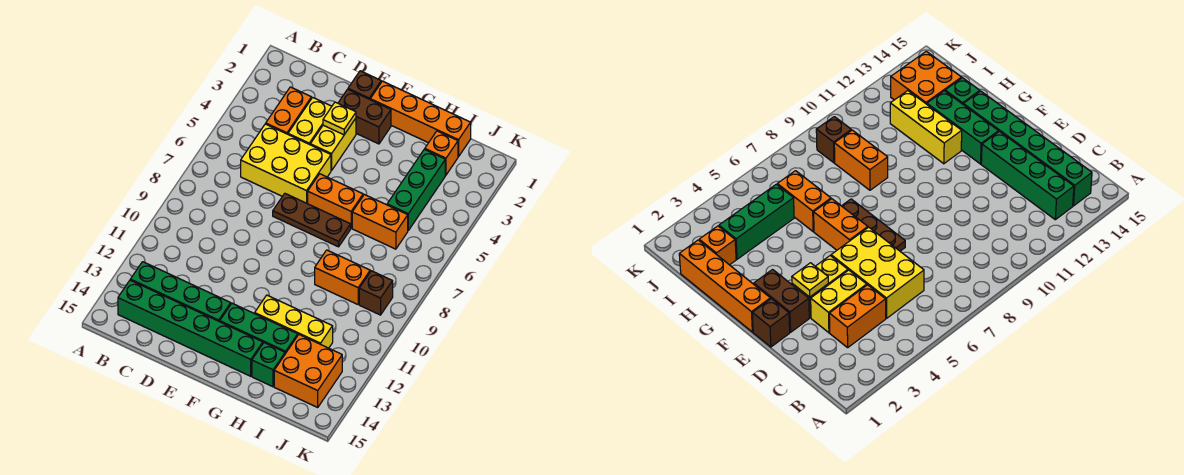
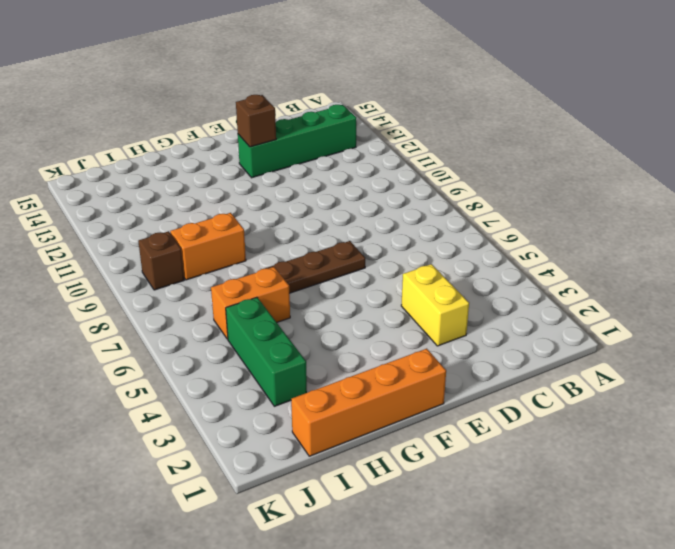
brown 1x1 brick [236,95,276,147] -> brown 1x1 brick moved to [348,71,381,99]
none -> green 1x6 brick [118,280,263,376]
none -> orange 1x2 brick [266,87,311,134]
none -> yellow 2x3 brick [241,124,331,204]

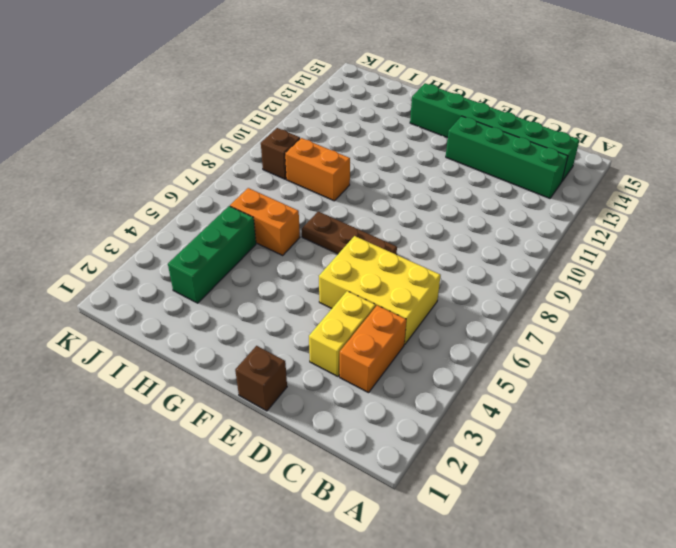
none -> brown 1x2 brick [338,89,391,144]
none -> yellow 1x2 brick [310,118,356,171]
none -> orange 1x4 brick [370,81,471,157]

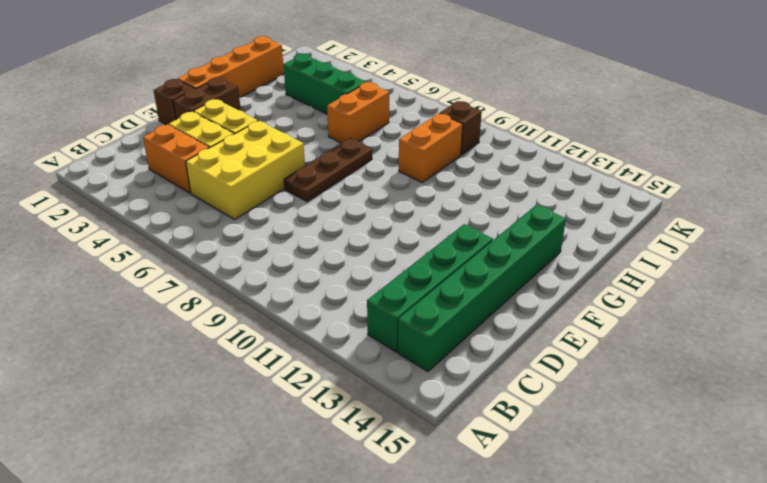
none -> orange 1x2 brick [308,174,363,228]
none -> green 1x3 brick [220,303,298,354]
none -> yellow 1x3 brick [255,295,333,348]

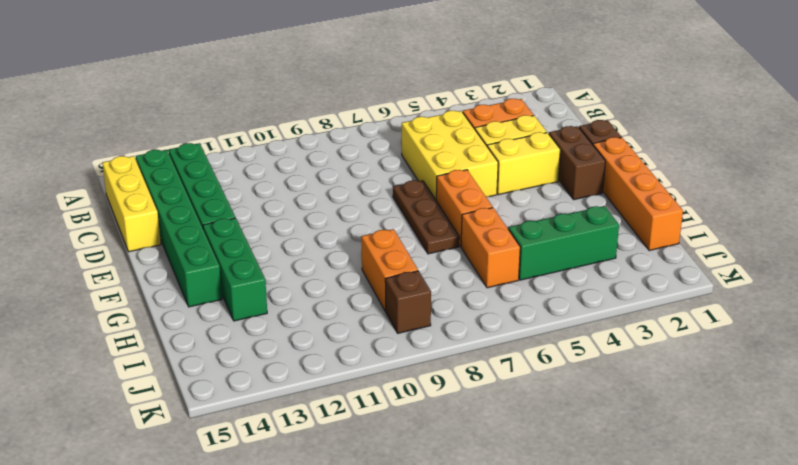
yellow 1x3 brick [102,156,161,252] -> yellow 1x3 brick moved to [255,295,333,348]
none -> green 1x1 brick [252,343,285,387]
none -> orange 1x1 brick [425,131,458,175]
none -> orange 2x2 brick [274,335,342,407]

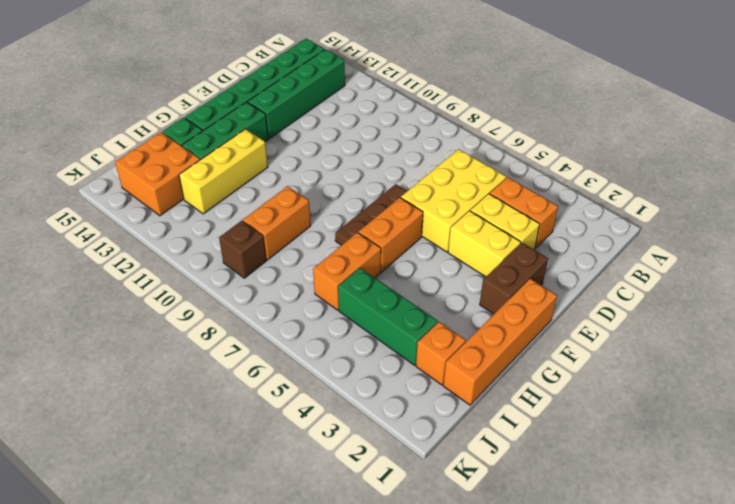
none -> brown 1x1 brick [348,71,381,99]
none -> yellow 1x1 plate [323,102,356,135]

